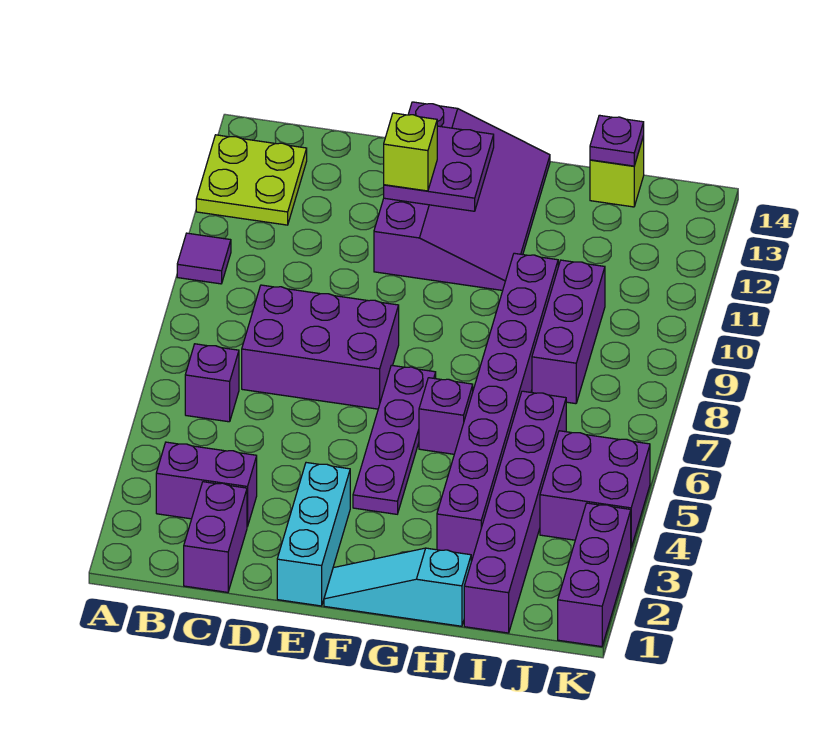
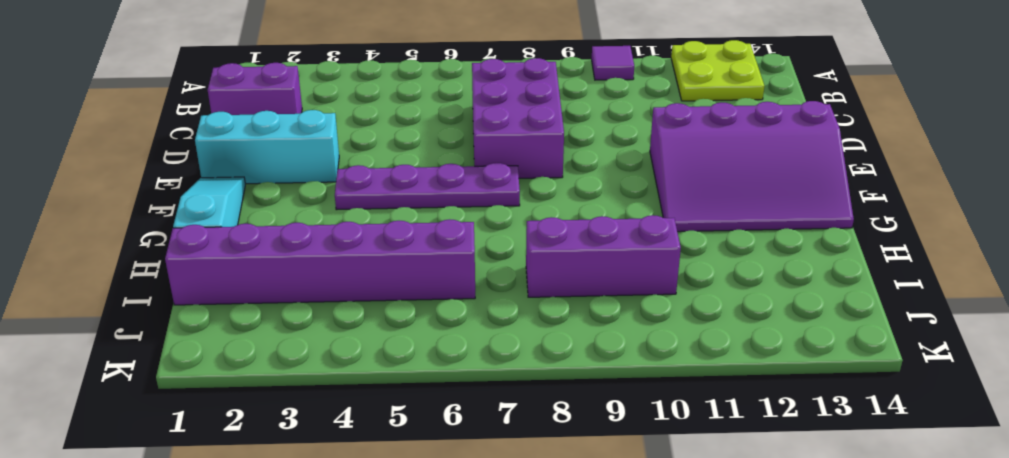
none -> purple 1x2 brick [156,442,257,527]
none -> purple 1x1 brick [185,344,239,422]
none -> purple 1x1 brick [419,378,473,454]

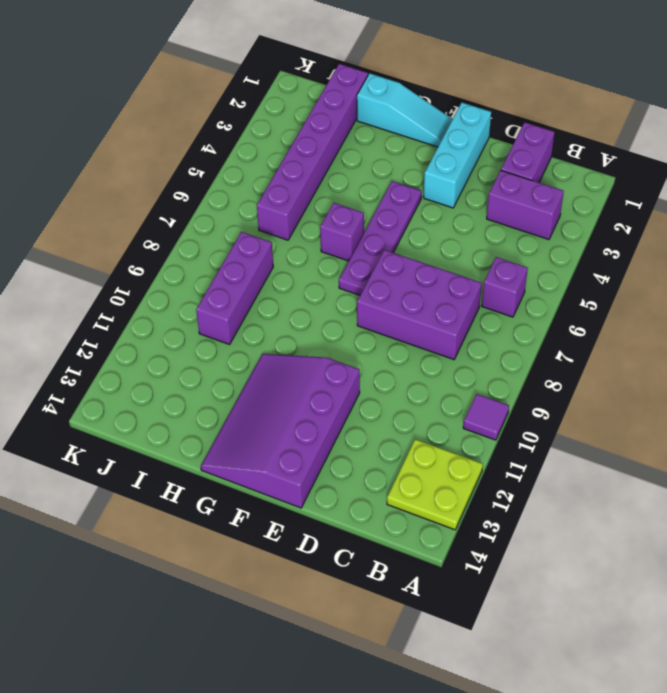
none -> purple 1x8 brick [437,253,558,559]
none -> lime 1x1 brick [590,136,644,207]
none -> purple 2x2 brick [540,431,650,547]

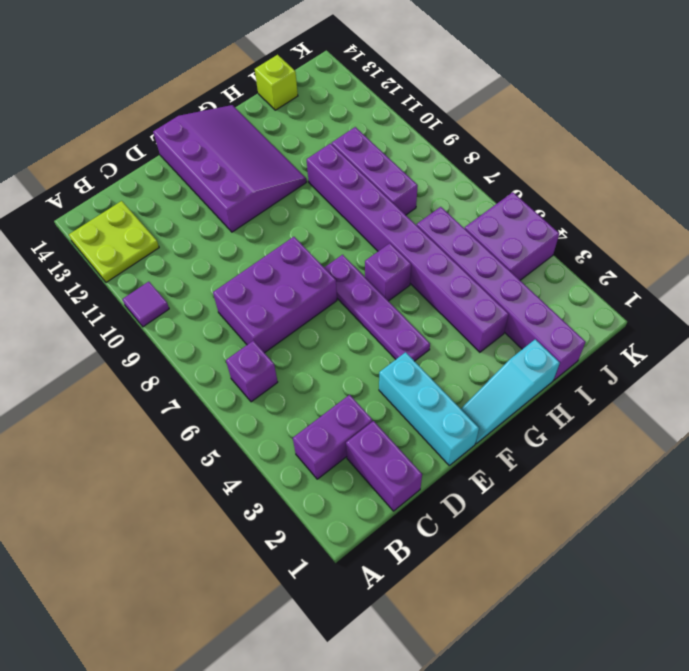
none -> purple 1x3 brick [558,503,631,647]
none -> purple 2x2 plate [384,126,494,211]
none -> purple 1x1 plate [590,115,644,166]

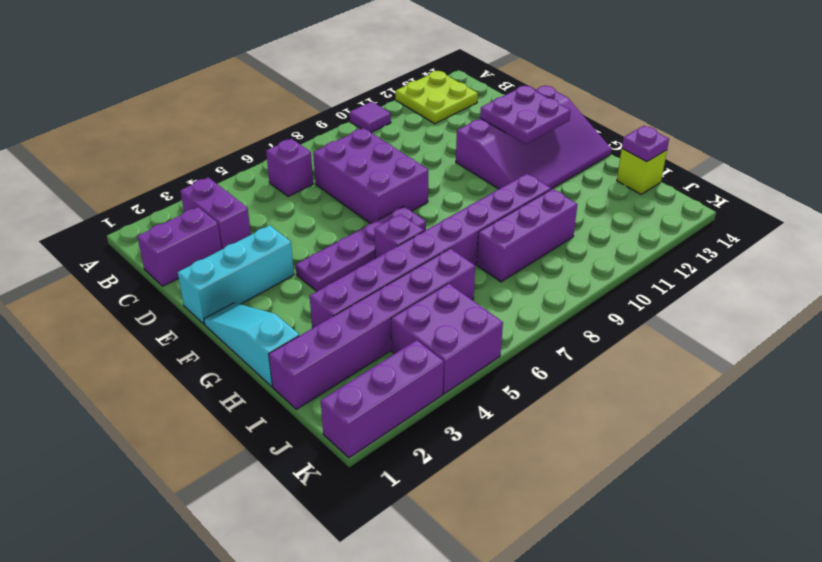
none -> lime 1x1 brick [384,113,437,191]

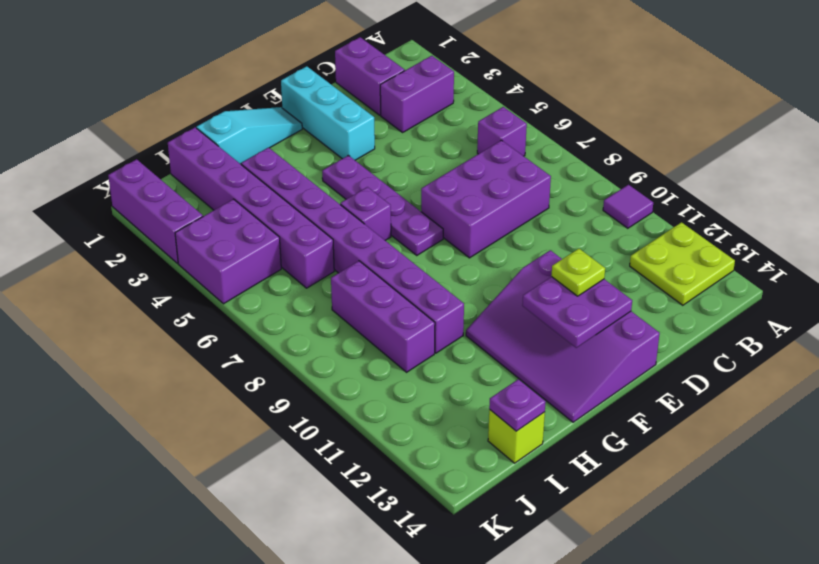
lime 1x1 plate [552,249,605,296] -> lime 1x1 brick [384,113,437,191]

